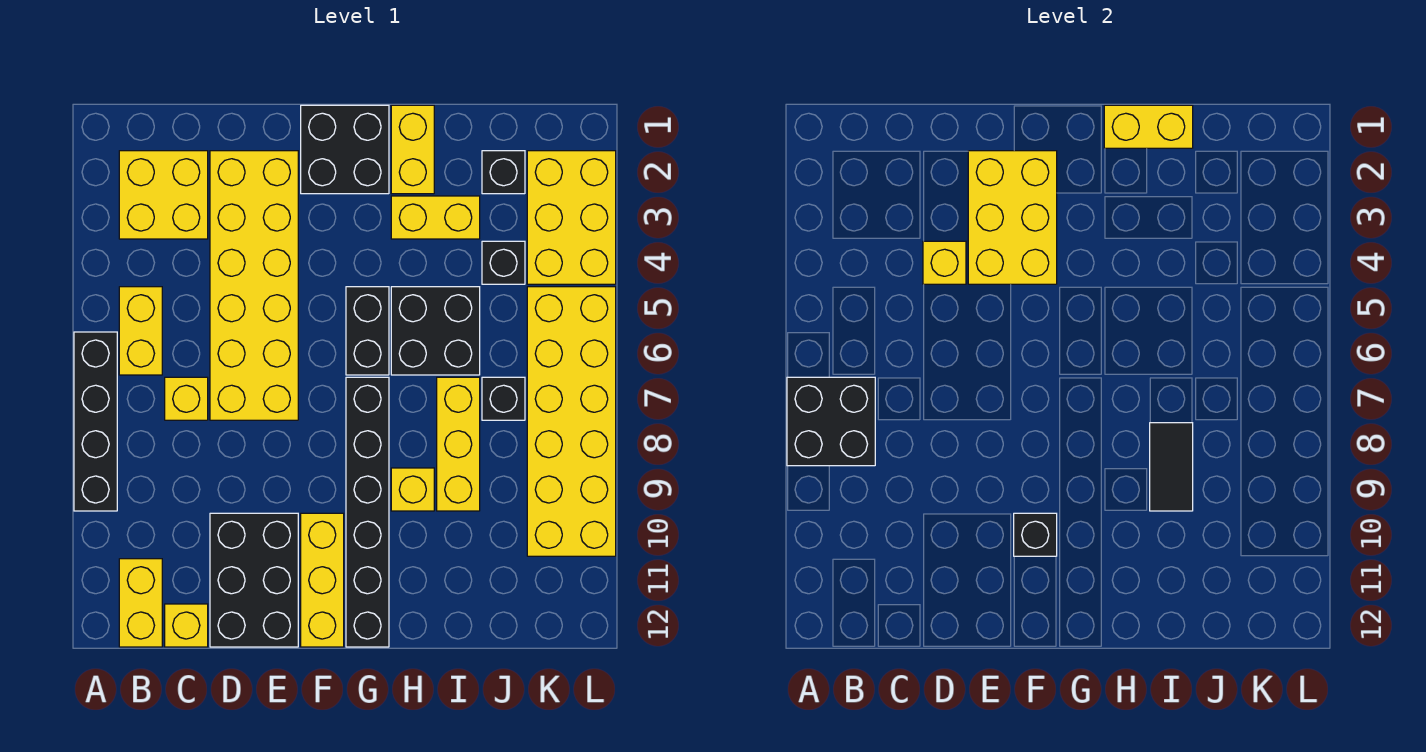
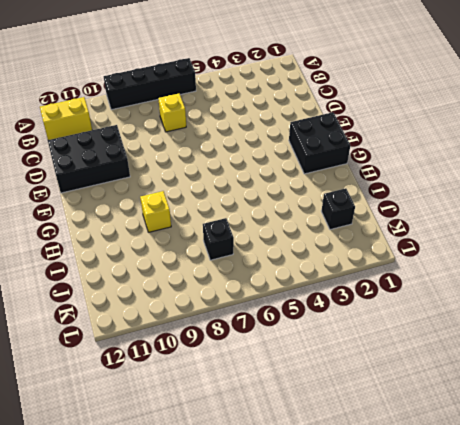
none -> yellow 2x2 brick [119,151,208,239]
none -> yellow 1x2 brick [119,287,162,375]
none -> yellow 1x1 brick [165,604,208,647]

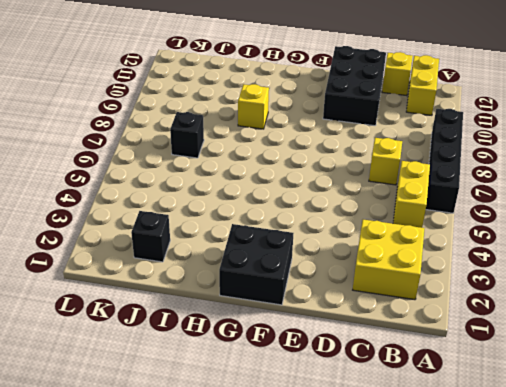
none -> yellow 2x6 brick [210,151,298,420]
none -> yellow 1x3 brick [301,513,344,647]
none -> black 1x2 brick [346,287,389,375]

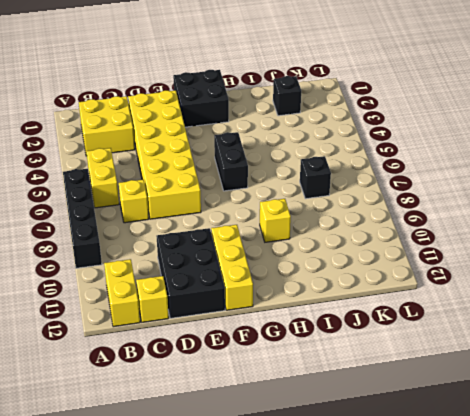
none -> black 1x6 brick [346,377,389,647]
none -> yellow 1x2 brick [391,105,434,194]
none -> yellow 1x2 brick [391,196,480,239]

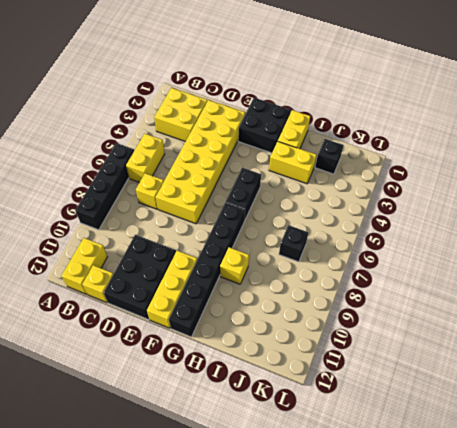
none -> black 2x2 brick [391,287,480,375]
none -> yellow 1x3 brick [437,377,480,511]
none -> black 1x1 brick [482,241,525,284]

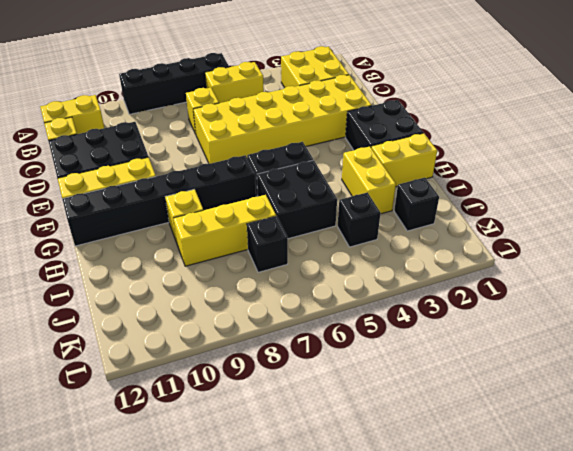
none -> yellow 2x3 brick [527,151,616,284]
none -> yellow 2x6 brick [527,287,616,556]
none -> black 2x2 brick [787,377,875,466]

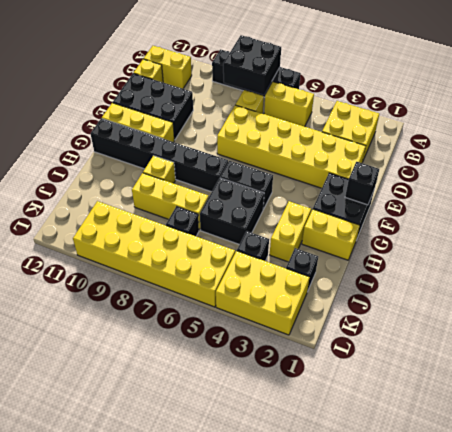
black 1x1 brick [345,162,379,205] -> black 1x1 brick moved to [1014,513,1057,556]
none -> yellow 1x1 brick [923,241,966,284]
none -> yellow 2x3 brick [968,151,1057,284]
none -> yellow 1x2 brick [1104,105,1193,148]

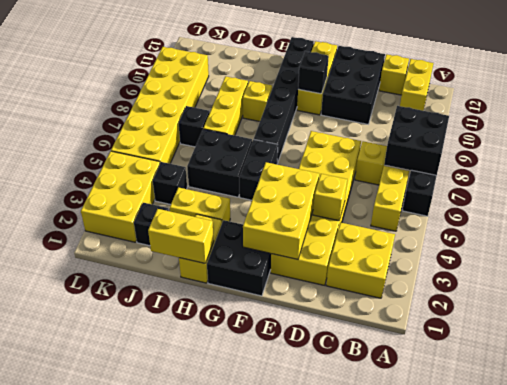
none -> black 1x2 tile [1150,423,1193,511]

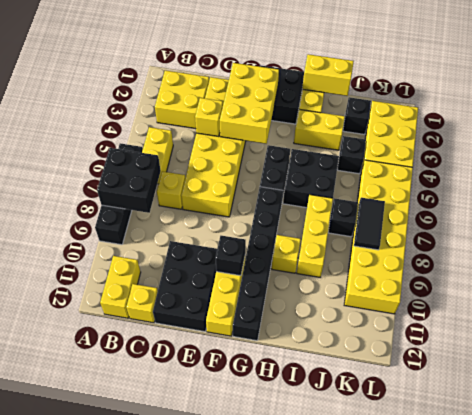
black 1x2 tile [354,198,385,250] -> black 1x2 tile moved to [1150,423,1193,511]

